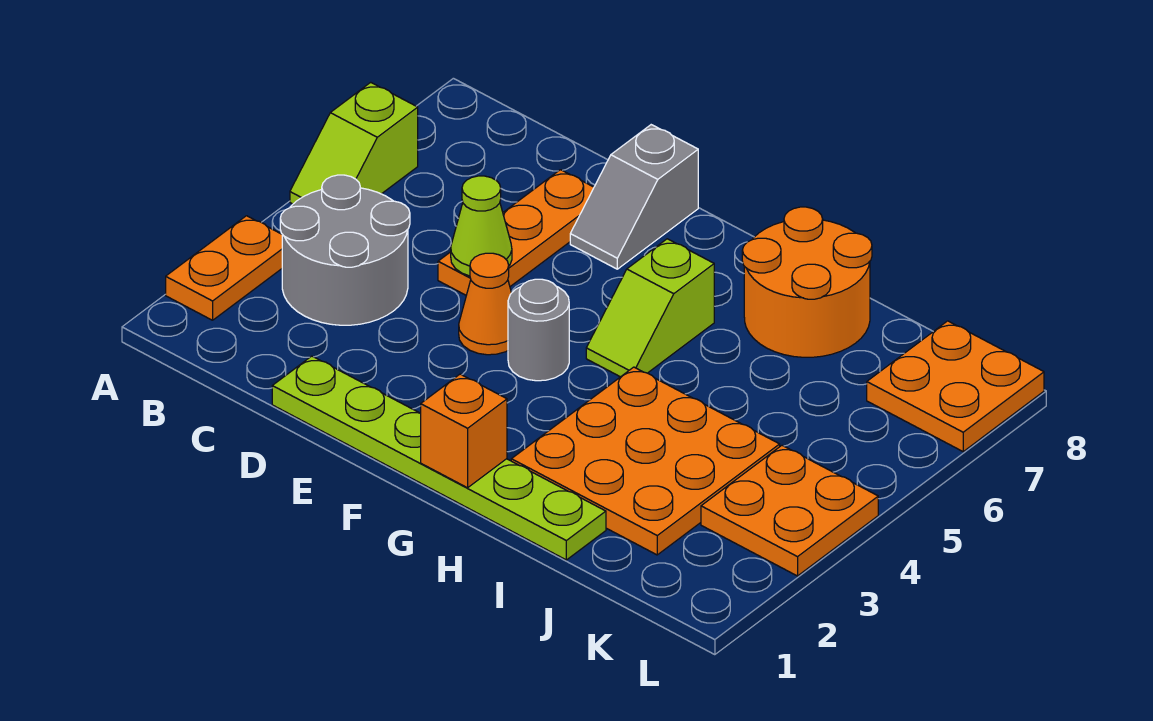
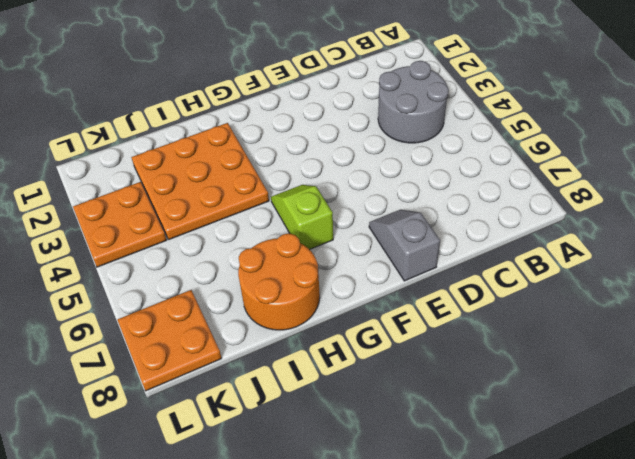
none -> orange 1x2 plate [166,216,282,320]
none -> lime 1x2 slope [290,82,418,204]
none -> lime 1x6 plate [272,356,606,560]

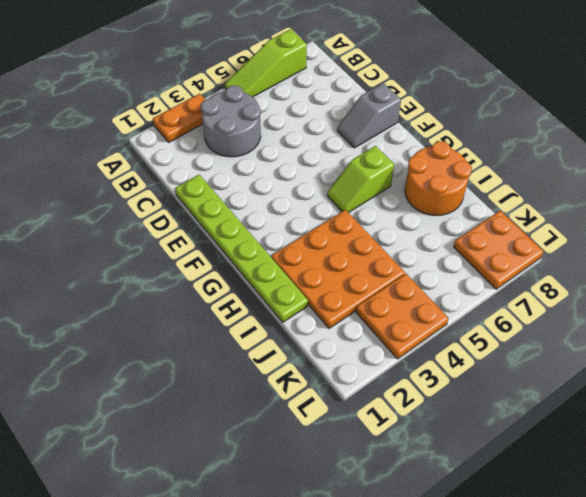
lime 1x3 slope [225,29,307,97] -> lime 1x2 slope [290,82,418,204]
none -> orange 1x3 plate [438,170,594,295]
none -> orange 1x1 cone [459,253,511,355]
none -> grey 1x1 round brick [508,279,569,381]

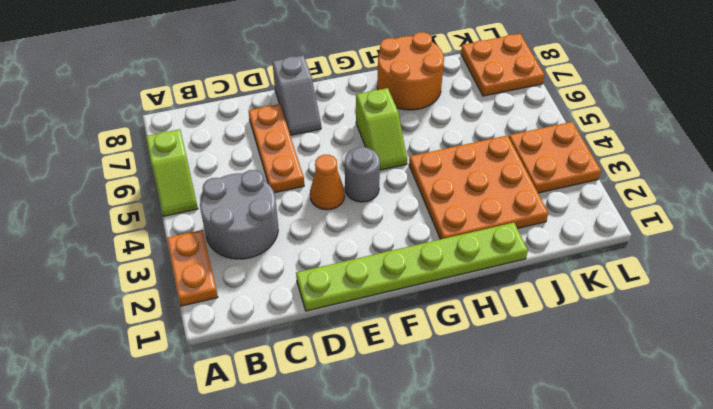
none -> lime 1x1 cone [451,176,512,276]
none -> orange 1x1 brick [421,374,507,488]

